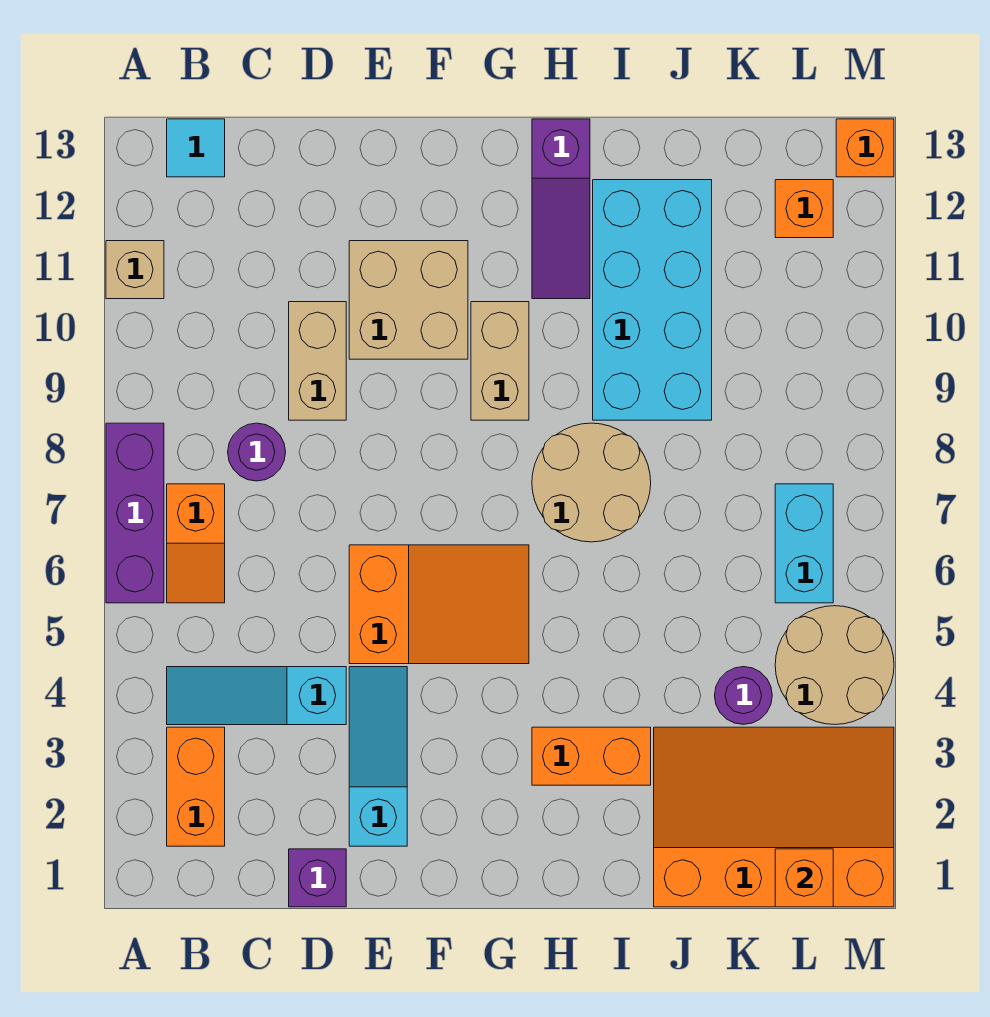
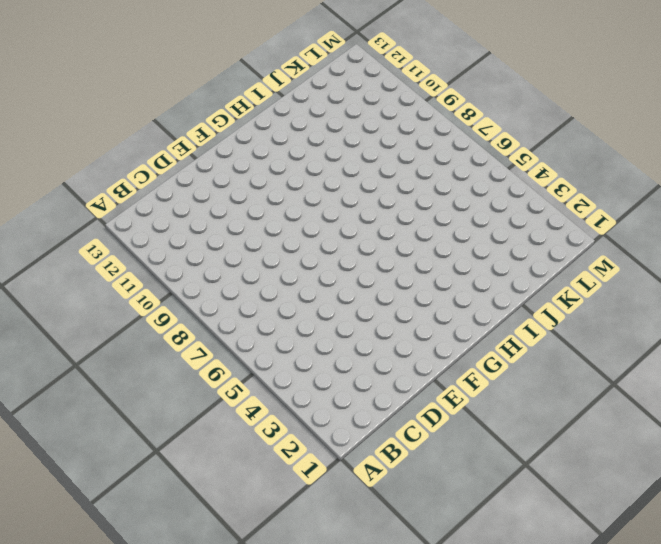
none -> purple 1x3 brick [106,423,164,603]
none -> tan 1x1 brick [106,241,164,299]
none -> orange 1x2 brick [167,727,225,846]

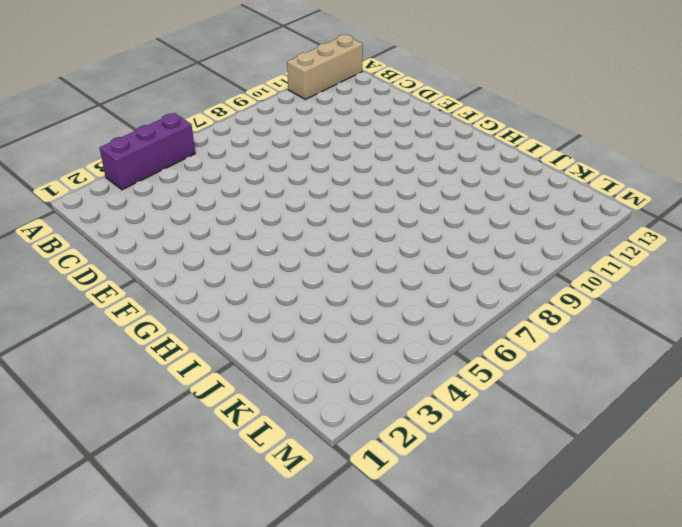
purple 1x3 brick [100,113,195,190] -> purple 1x3 brick moved to [106,423,164,603]
tan 1x3 brick [287,35,363,99] -> tan 1x1 brick [106,241,164,299]
none -> orange 1x2 brick [167,727,225,846]
none -> cyan 1x3 slope [167,667,346,725]
none -> orange 1x2 slope [167,484,225,603]

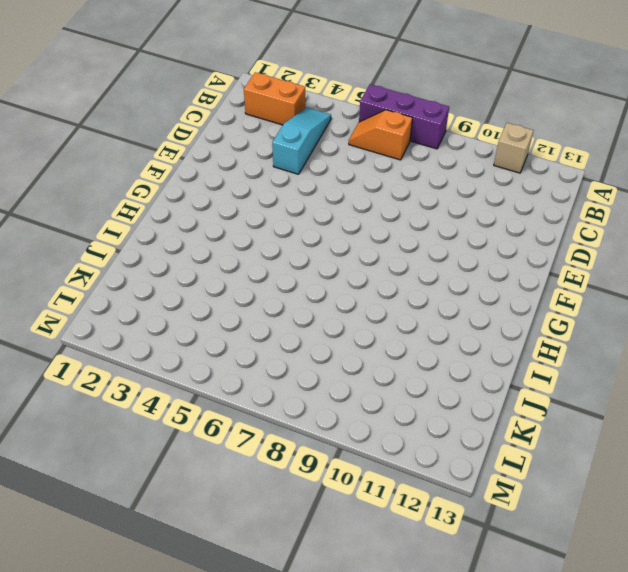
none -> cyan 1x1 tile [167,119,225,177]
none -> purple 1x1 round brick [228,423,286,481]
none -> purple 1x1 brick [289,849,346,907]

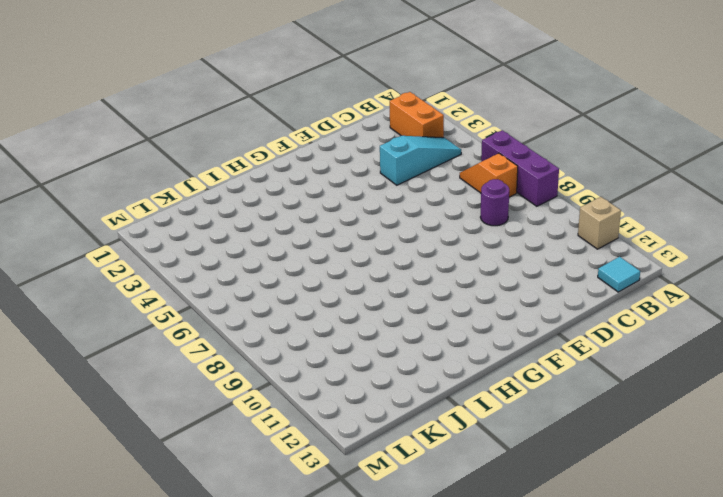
none -> purple 1x1 brick [289,849,346,907]
none -> tan 1x2 brick [289,302,346,420]
none -> cyan 1x3 slope [349,667,407,846]

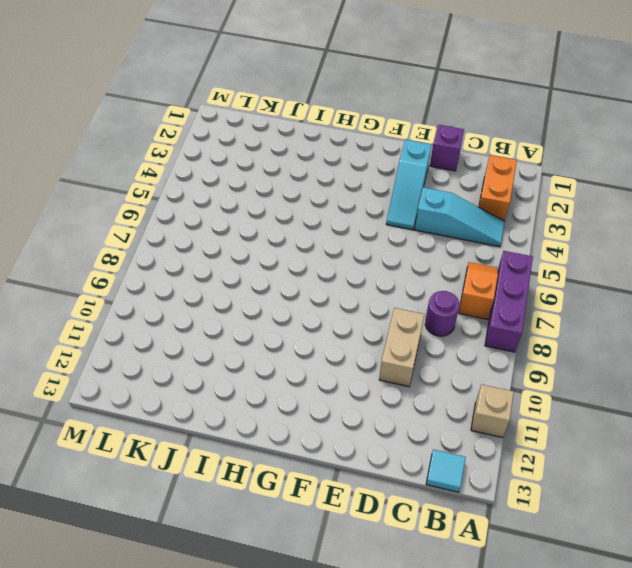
none -> orange 2x3 slope [349,545,529,664]
none -> tan 2x2 brick [349,241,468,359]
none -> tan 1x2 brick [471,302,529,420]

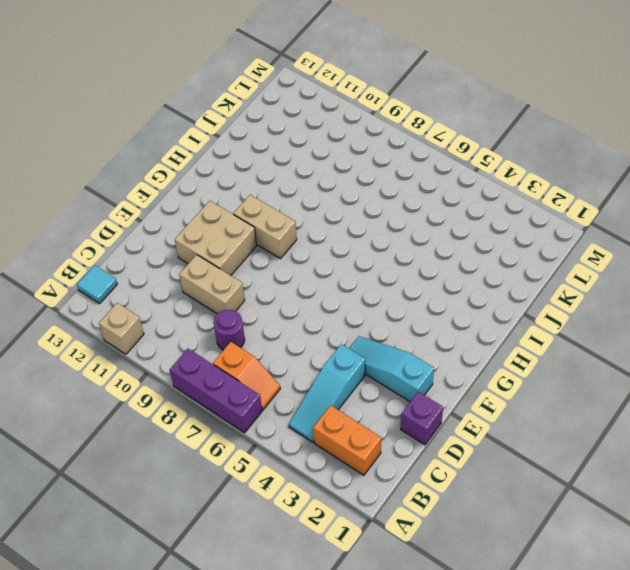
none -> orange 2x3 slope [349,545,529,664]
none -> orange 1x2 brick [532,727,651,785]
none -> tan 2x2 round brick [532,423,651,542]

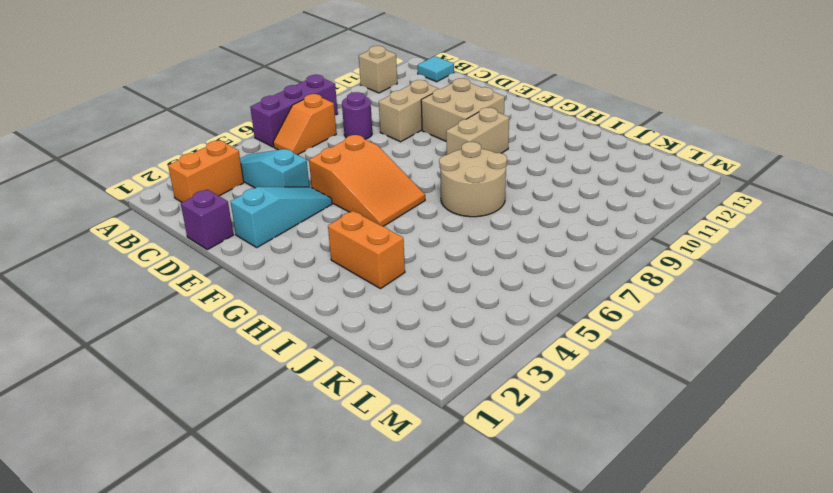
none -> purple 1x3 slope [532,119,590,299]
none -> cyan 2x4 brick [593,180,712,420]
none -> orange 3x4 slope [654,727,894,907]

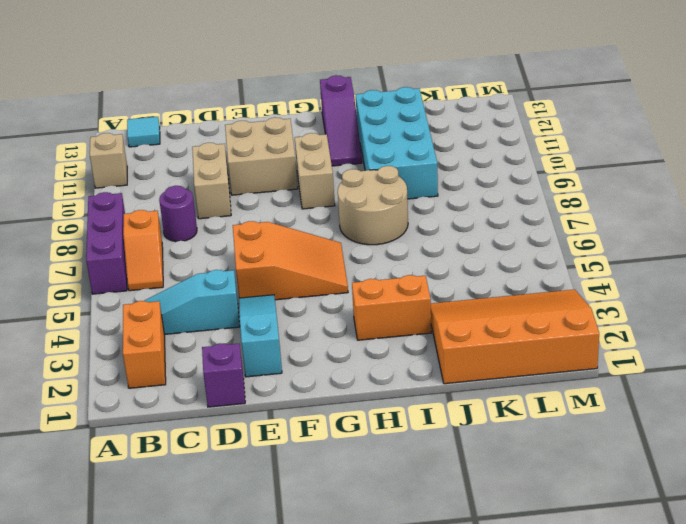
none -> purple 1x1 round brick [715,667,772,724]
none -> tan 2x2 round brick [775,606,894,725]
none -> cyan 1x2 brick [775,484,833,603]

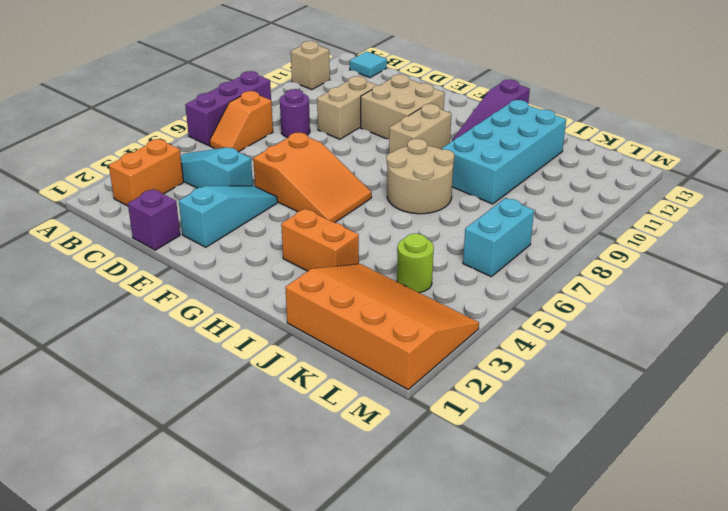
lime 1x1 round brick [397,234,434,293] -> purple 1x1 round brick [715,667,772,724]
none -> tan 2x2 round brick [775,606,894,725]
none -> orange 1x1 brick [775,180,833,238]
none -> orange 1x1 brick [836,119,894,177]

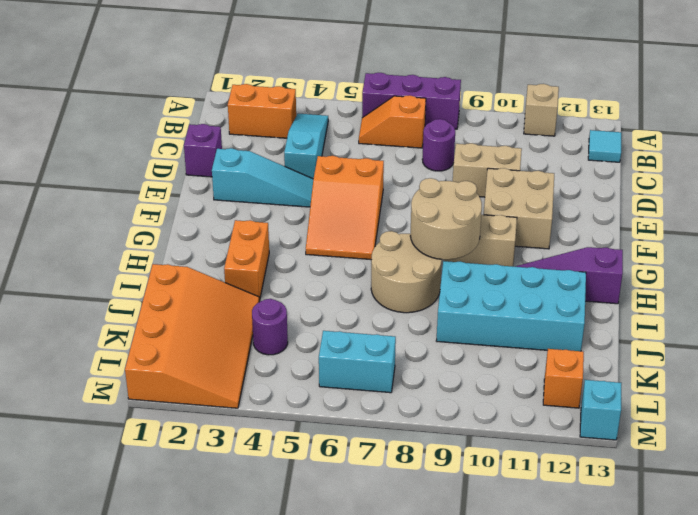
tan 2x2 round brick [410,178,482,260] -> tan 2x2 round brick moved to [775,606,894,725]
cyan 1x1 brick [580,380,621,440] -> orange 1x1 brick [836,119,894,177]
none -> orange 1x1 brick [775,849,833,907]

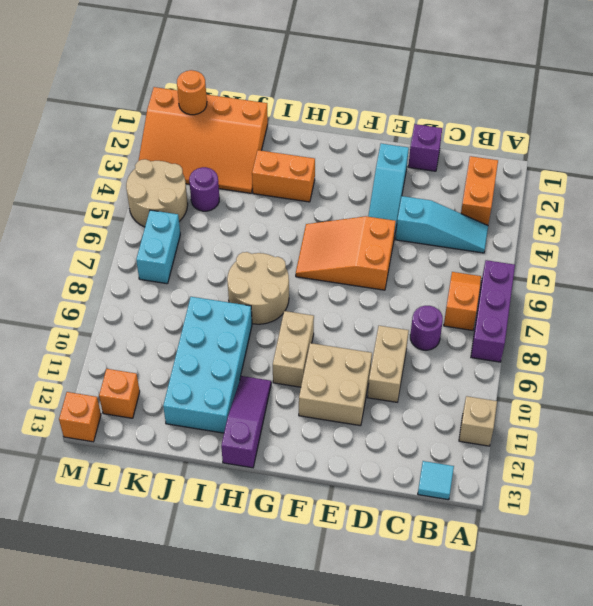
orange 1x1 round brick [177,70,207,115] -> orange 1x1 brick [775,849,833,907]

